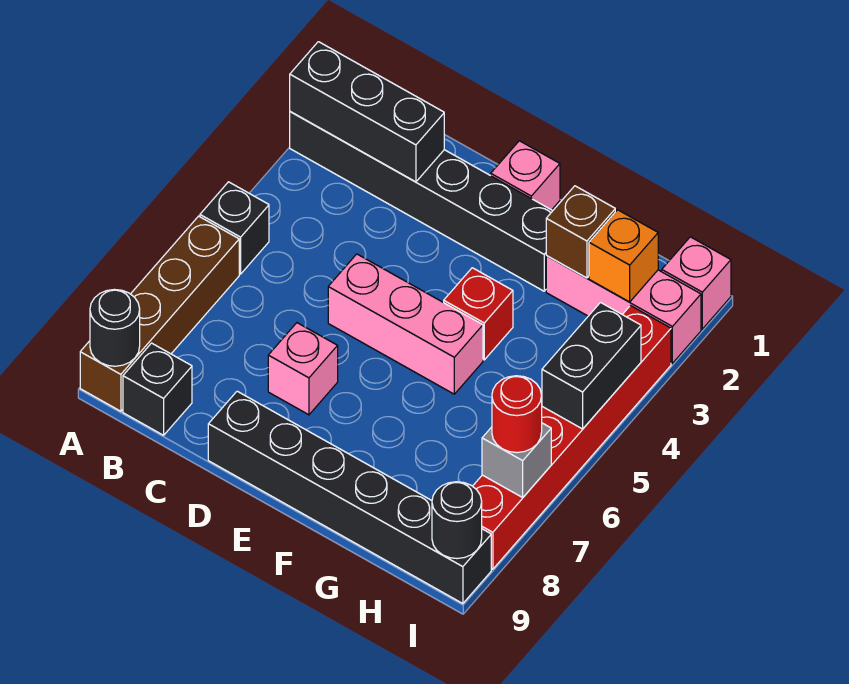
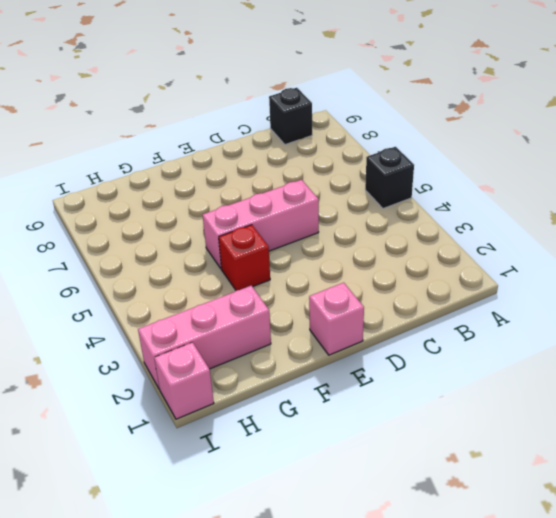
none -> black 1x6 brick [290,112,553,291]
none -> brown 1x4 brick [80,216,239,411]
none -> pink 1x1 brick [268,323,338,415]

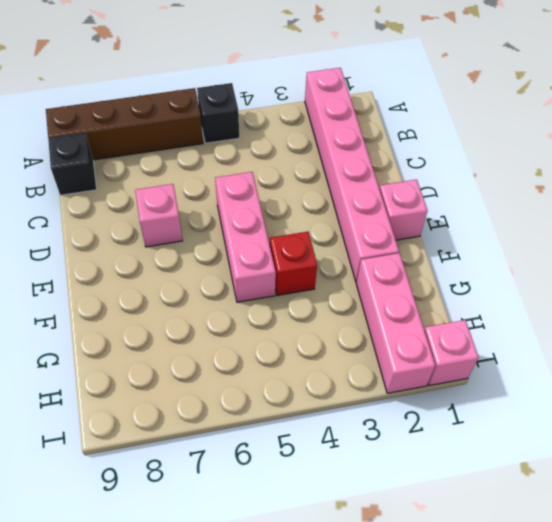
pink 1x6 brick [305,68,399,282] -> black 1x6 brick [290,112,553,291]
none -> black 1x6 brick [208,391,491,604]
none -> red 1x6 brick [473,306,671,569]
none -> black 1x3 brick [290,42,444,182]

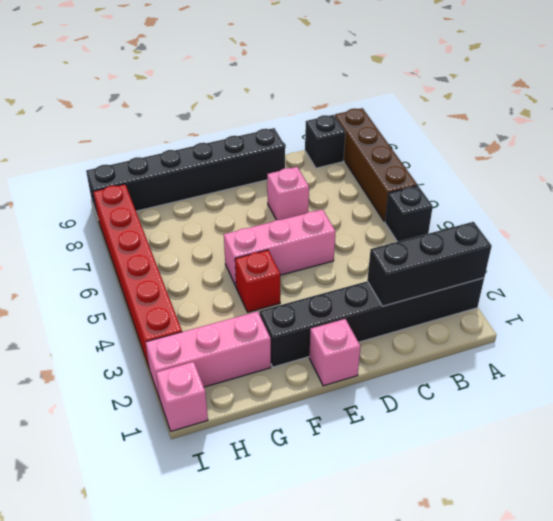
none -> black 1x1 round brick [90,289,140,366]
none -> brown 1x1 brick [546,186,615,278]
none -> orange 1x1 brick [589,210,658,302]

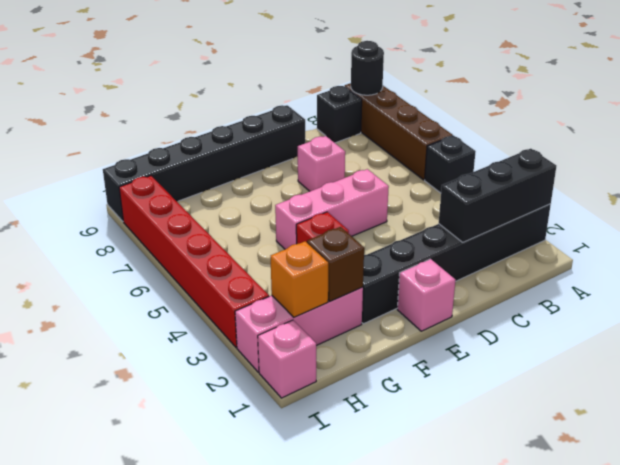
none -> black 1x2 brick [542,303,641,429]
none -> grey 1x1 brick [482,423,551,497]
none -> black 1x1 round brick [432,482,482,559]

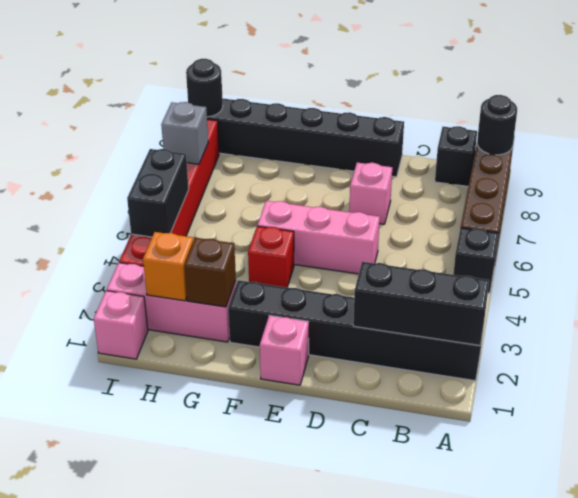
none -> red 1x1 round brick [492,376,542,453]

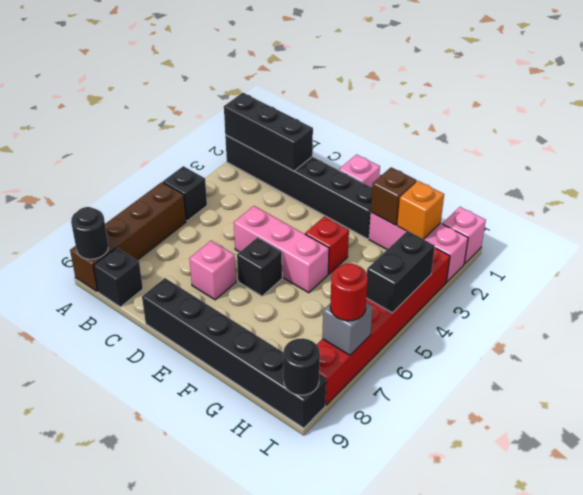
black 1x1 brick [237,237,282,296] -> none

